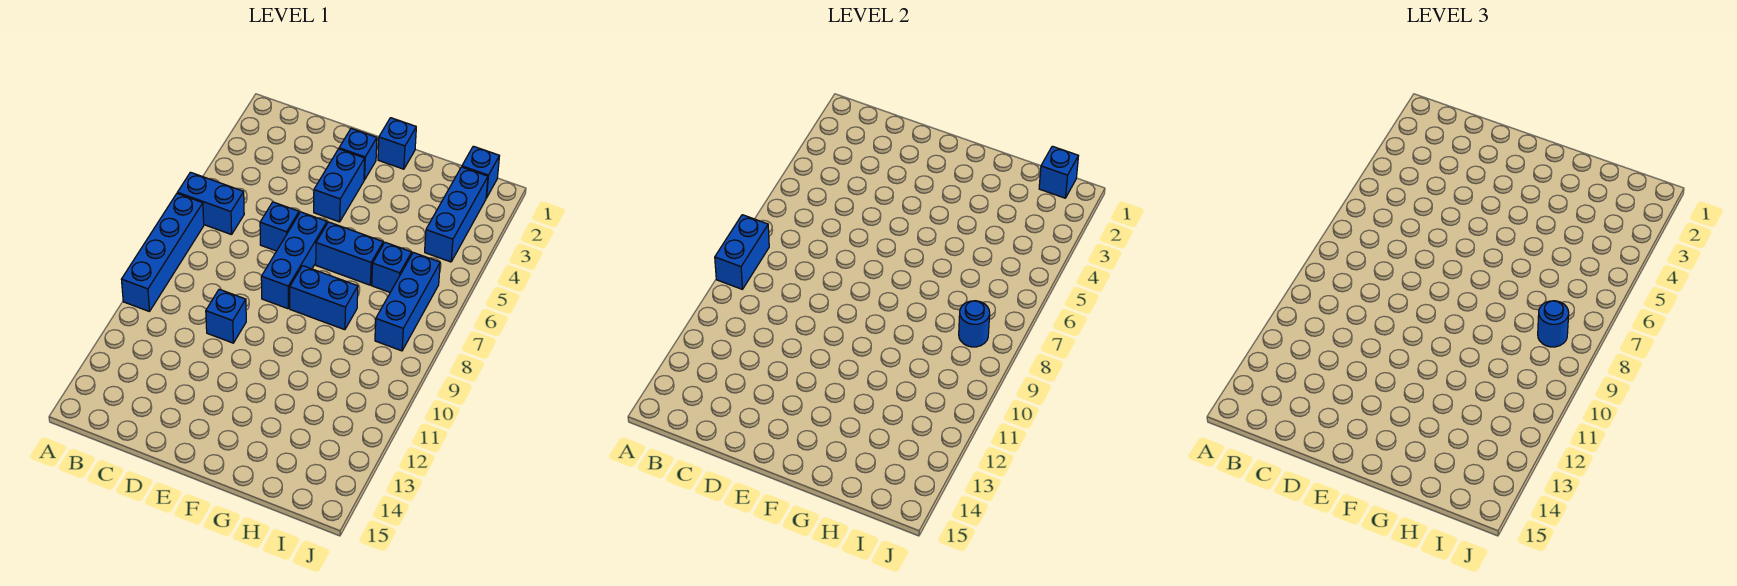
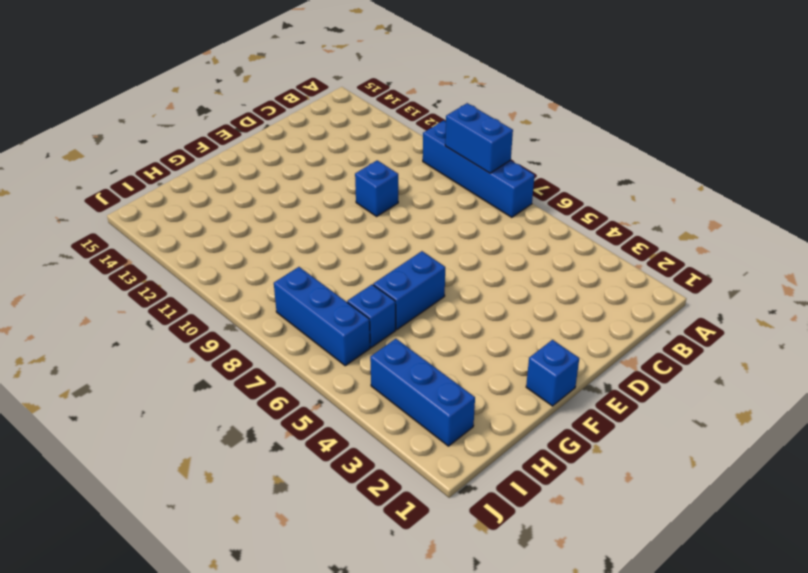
none -> blue 1x2 brick [177,172,244,235]
none -> blue 1x1 brick [260,202,299,251]
none -> blue 1x1 brick [339,129,377,180]

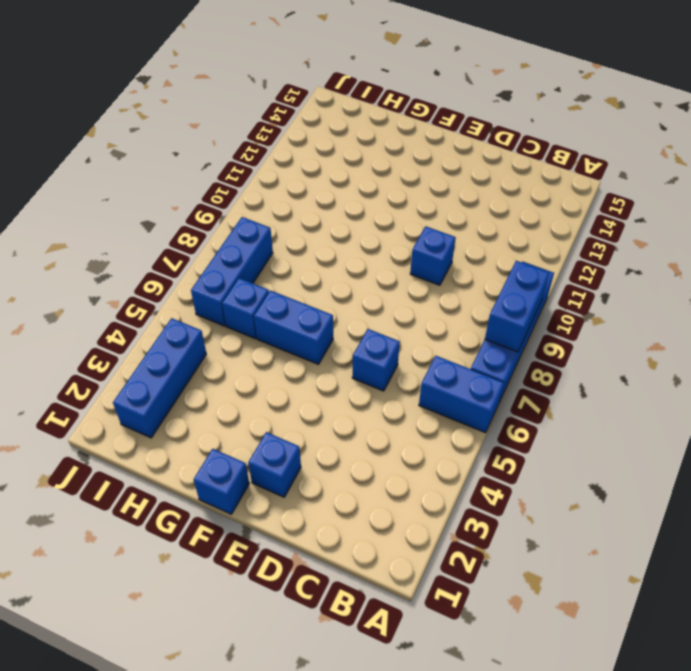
none -> blue 1x2 brick [314,149,365,222]
none -> blue 1x3 brick [261,212,327,309]
none -> blue 1x2 brick [290,266,358,330]

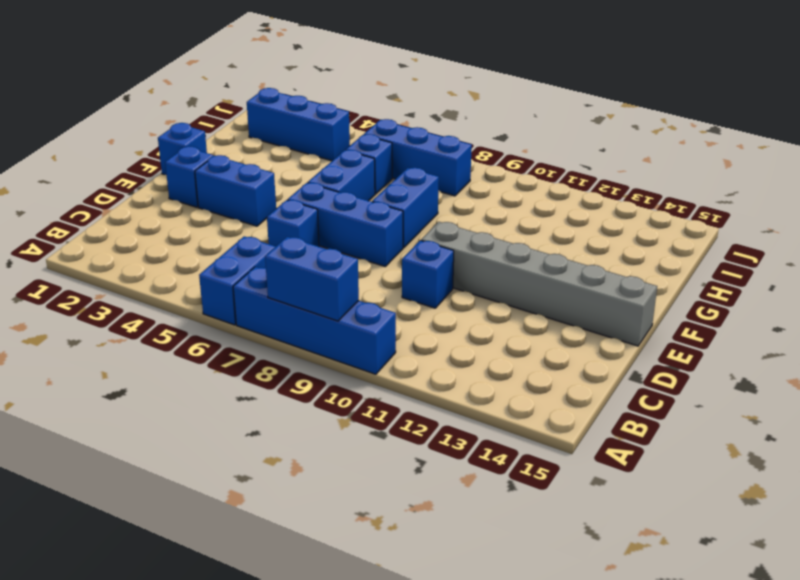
grey 1x6 brick [421,222,657,346] -> none
none -> blue 1x1 brick [462,146,499,198]
none -> blue 1x1 brick [1039,146,1078,198]
none -> blue 1x1 round brick [959,301,990,347]

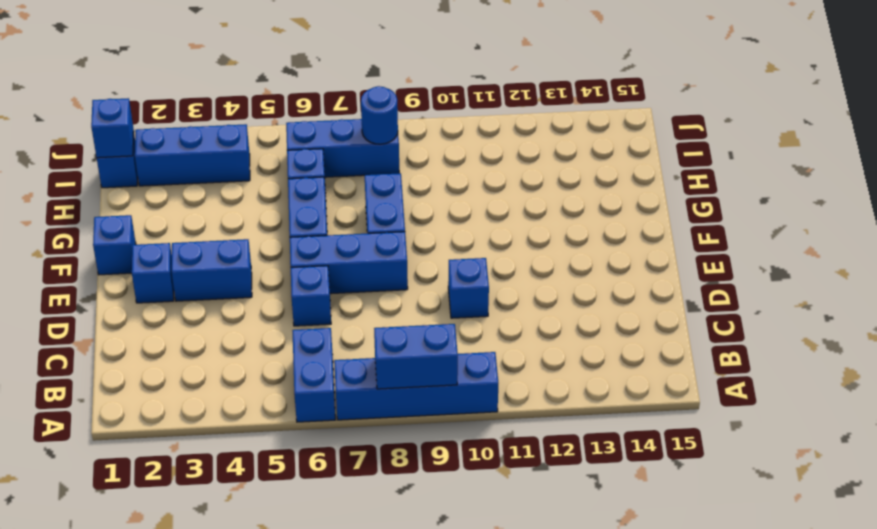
none -> blue 1x1 round brick [1538,301,1569,347]

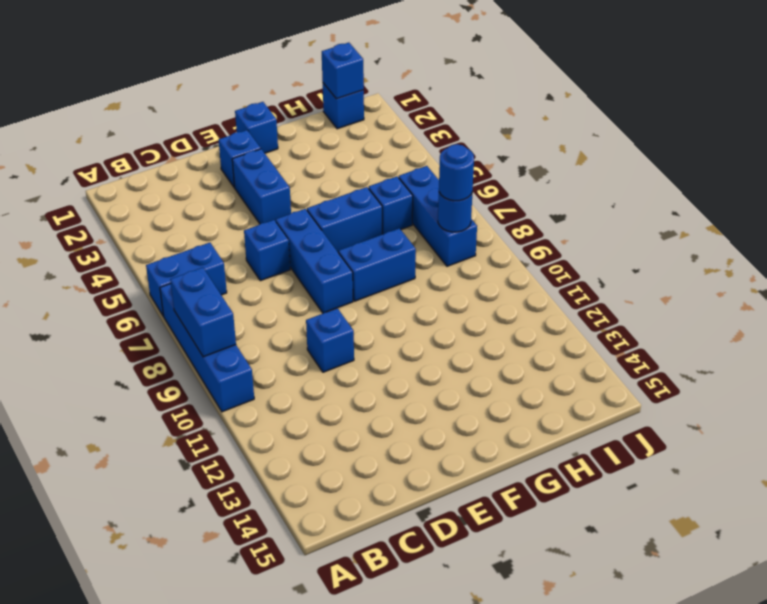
none -> blue 1x3 brick [425,167,488,262]

